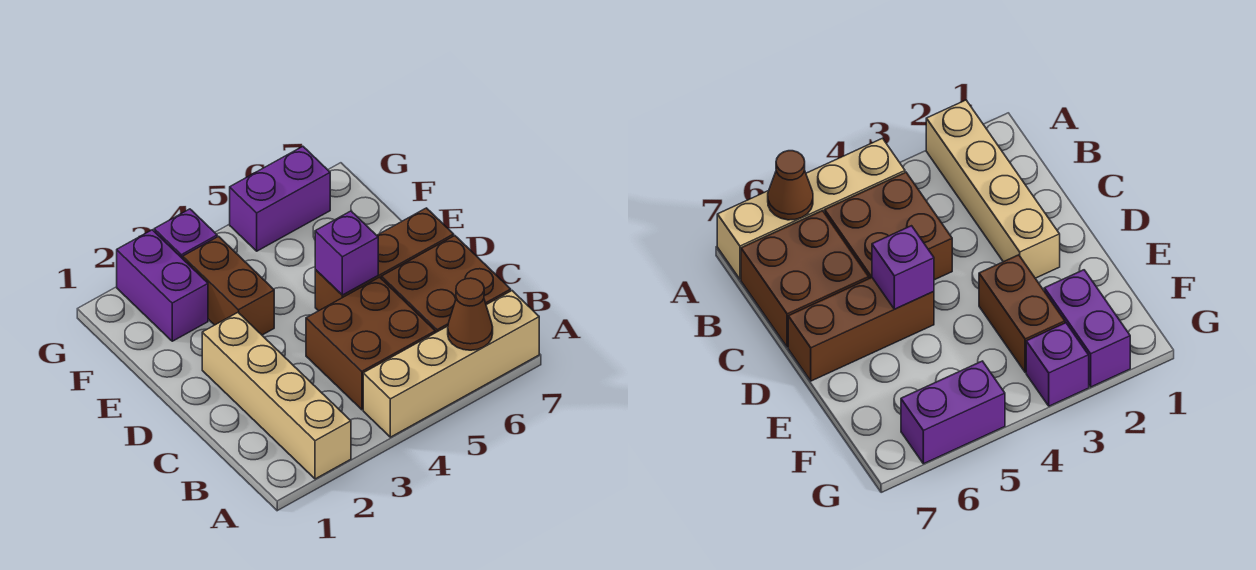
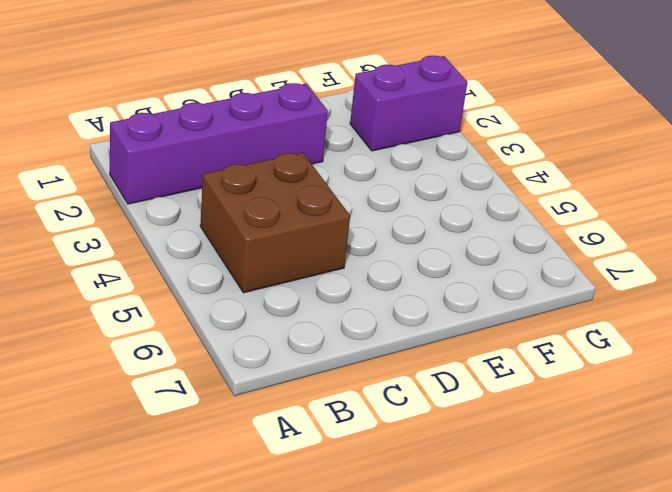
purple 1x4 brick [110,83,328,204] -> tan 1x4 brick [202,313,351,479]
none -> tan 1x4 brick [363,291,539,437]
none -> brown 2x2 brick [381,236,511,333]

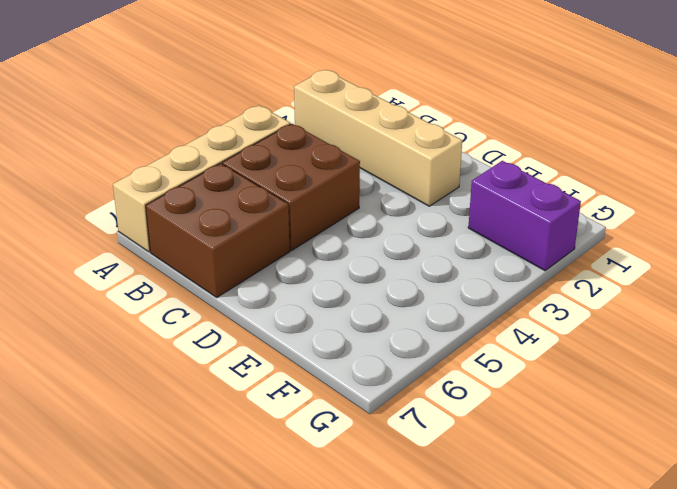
none -> brown 1x3 brick [315,208,454,311]
none -> brown 1x2 brick [183,236,274,335]

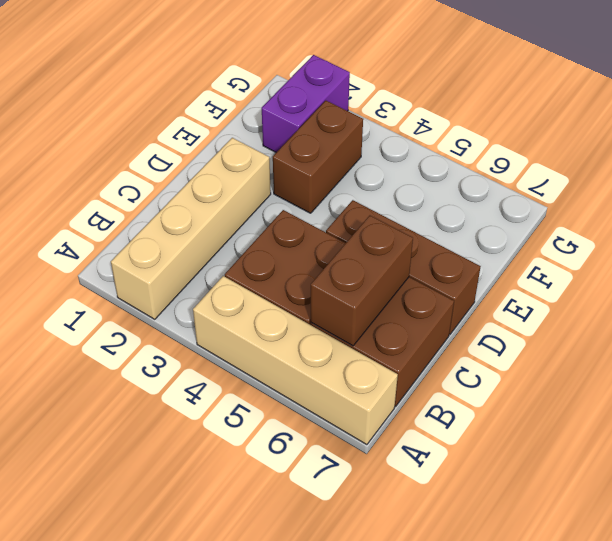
brown 1x2 brick [311,216,413,346] -> none
none -> purple 1x1 brick [154,209,217,259]
none -> purple 1x2 brick [230,146,330,251]

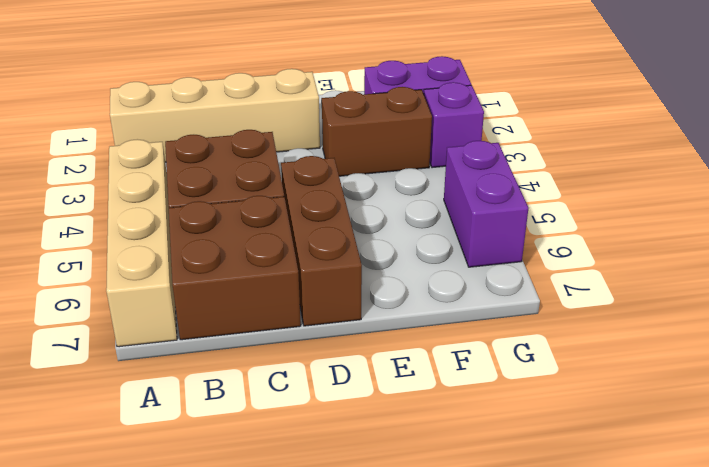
none -> brown 1x1 cone [448,278,493,350]
none -> purple 1x1 brick [315,211,378,295]

